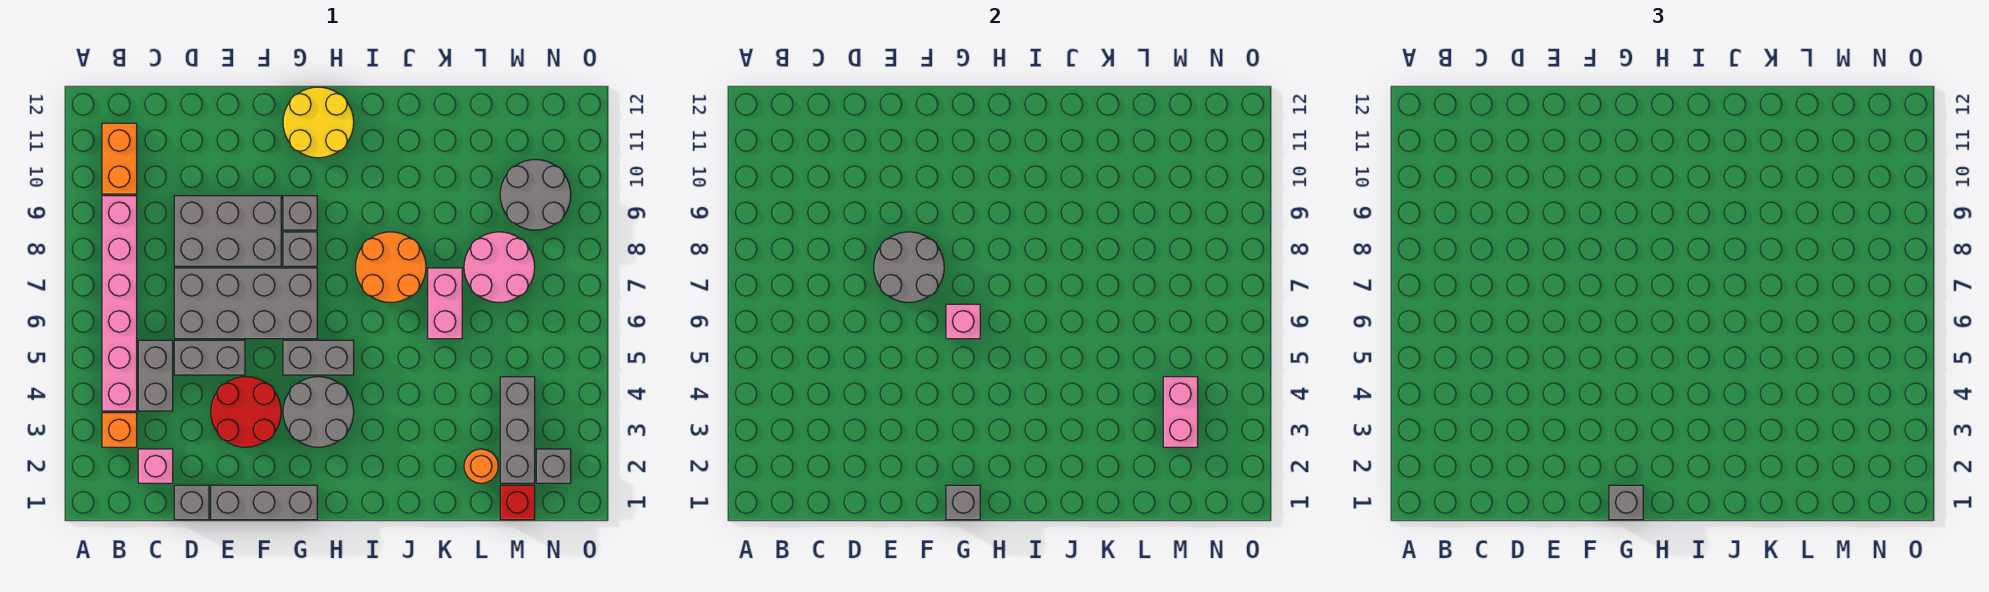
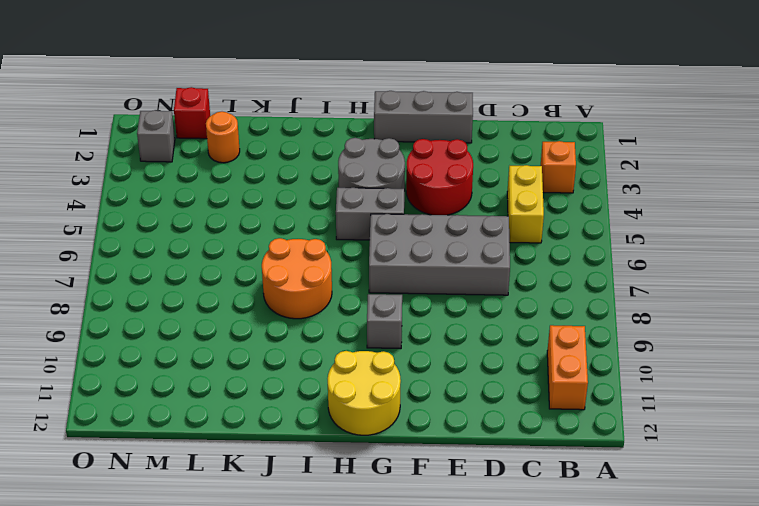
yellow 1x2 brick [507,165,544,243] -> grey 1x2 brick [138,340,173,411]
none -> pink 1x6 brick [102,196,137,411]
none -> pink 1x1 brick [138,449,173,483]
none -> grey 1x1 brick [174,485,209,520]

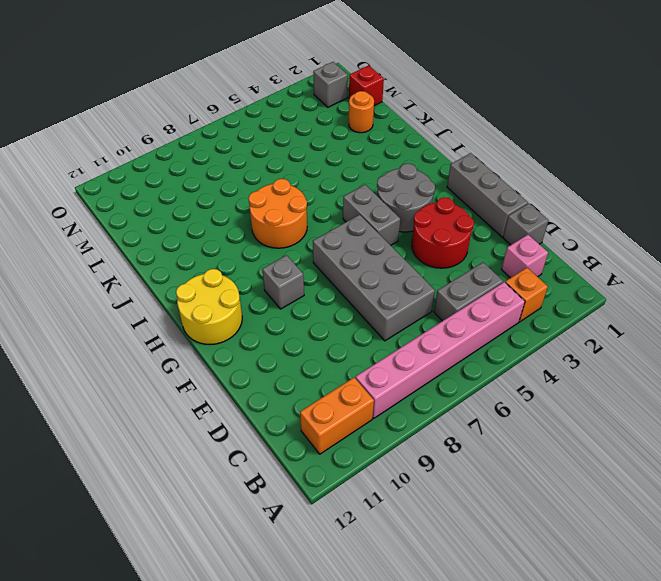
none -> grey 1x2 brick [174,340,245,375]
none -> grey 2x3 brick [174,196,281,266]
none -> grey 1x1 brick [283,232,317,266]

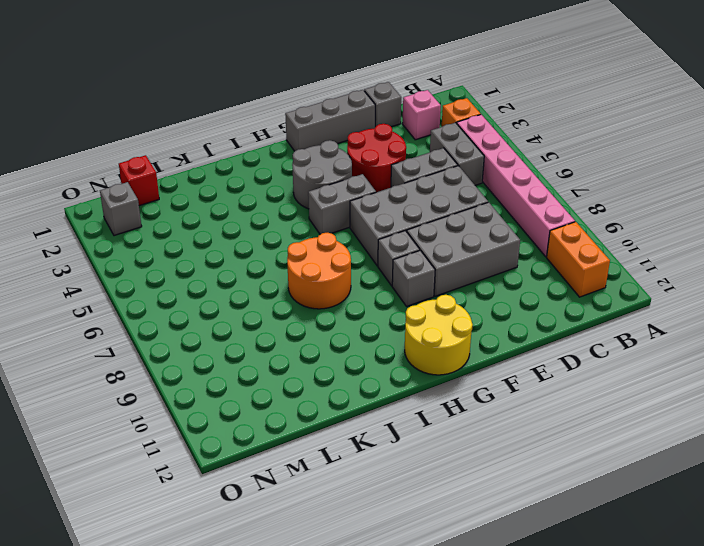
none -> pink 1x2 brick [428,268,462,339]
none -> orange 1x1 round brick [464,449,498,483]
none -> pink 2x2 round brick [464,232,535,303]

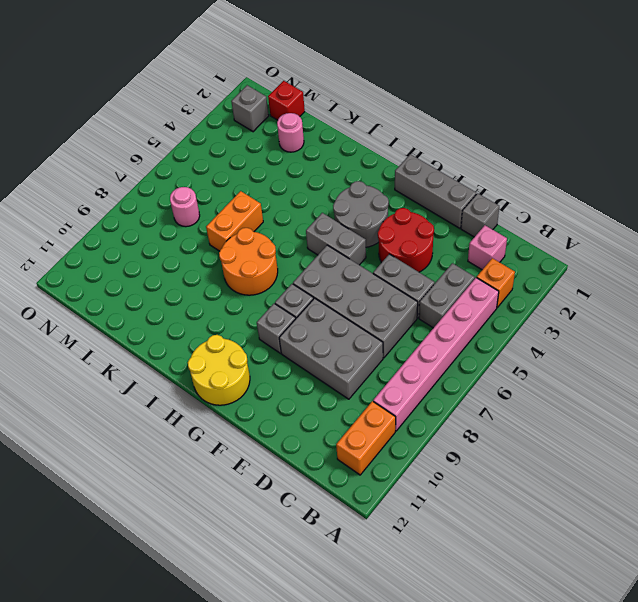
orange 1x2 brick [206,191,263,251] -> pink 1x2 brick [428,268,462,339]
pink 1x1 round brick [277,113,304,152] -> orange 1x1 round brick [464,449,498,483]
pink 1x1 round brick [170,187,200,227] -> pink 2x2 round brick [464,232,535,303]
none -> grey 1x3 brick [500,377,535,483]
none -> grey 2x2 round brick [500,160,571,230]
none -> grey 2x2 round brick [874,232,944,302]

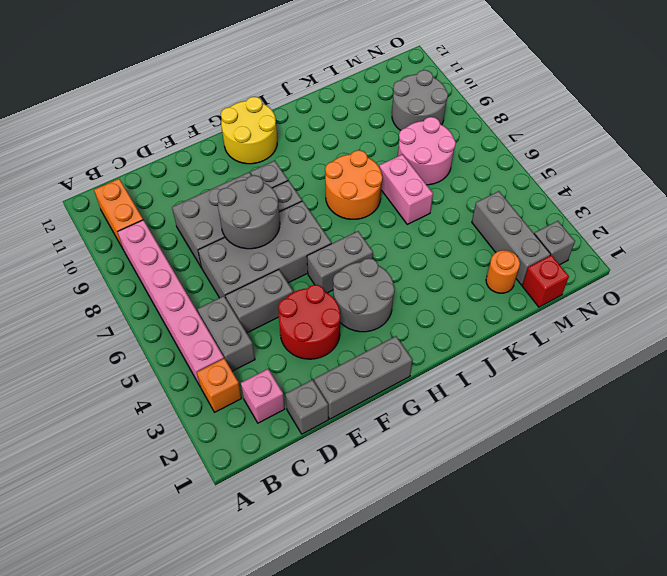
none -> grey 1x1 brick [946,485,980,520]
none -> pink 1x1 brick [946,304,980,339]
none -> pink 1x2 brick [1163,377,1198,447]

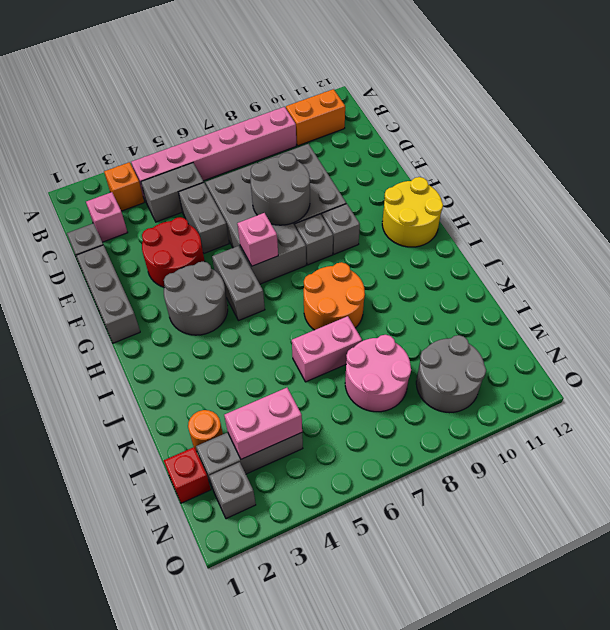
none -> grey 1x1 brick [946,485,980,520]
none -> grey 1x1 brick [1609,485,1643,520]

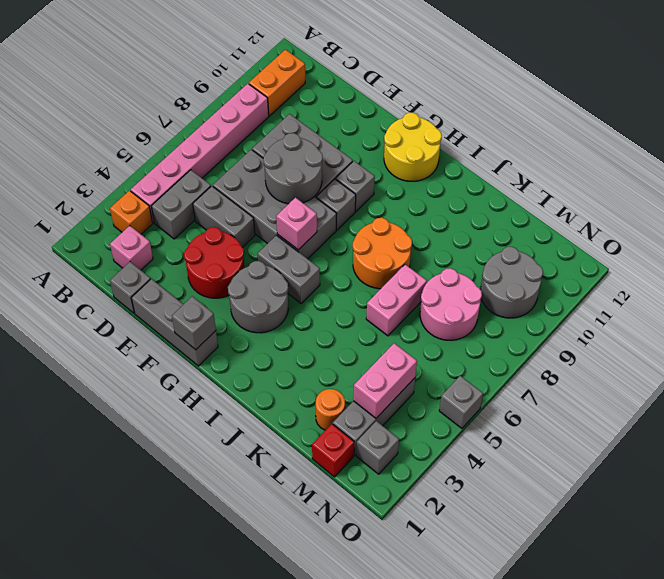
grey 1x1 brick [439,376,483,428] -> grey 1x1 brick moved to [1609,485,1643,520]

